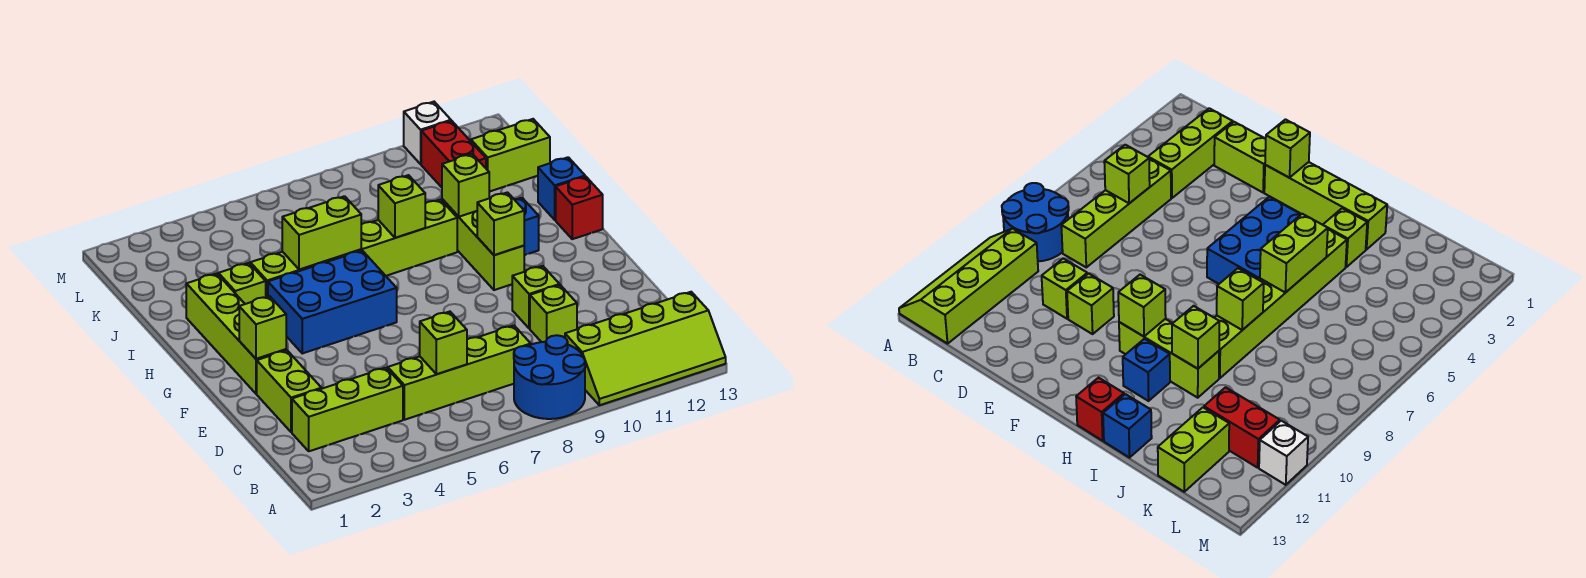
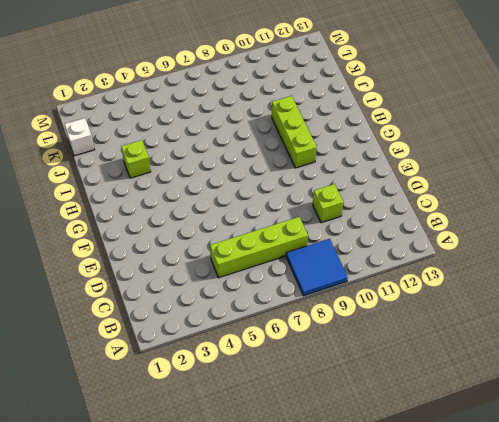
blue 2x2 tile [286,239,348,296] -> blue 2x2 round brick [514,335,585,419]
white 1x1 brick [65,118,94,156] -> white 1x1 brick moved to [404,102,451,164]
none -> lime 2x4 slope [565,292,726,405]
none -> lime 1x3 brick [292,368,403,451]
none -> lime 1x2 brick [257,350,321,432]

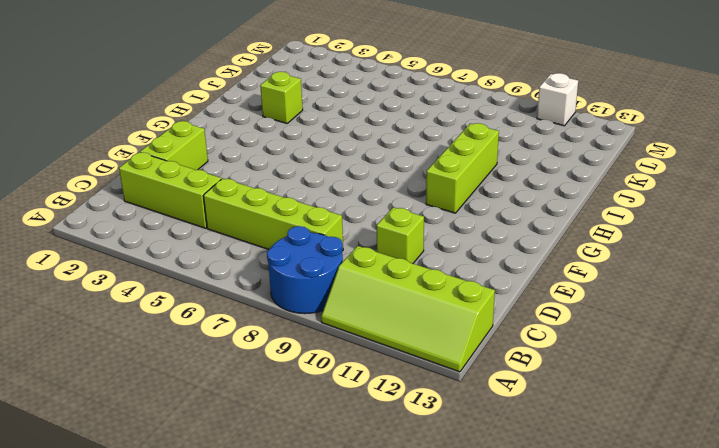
none -> lime 1x1 brick [512,266,560,329]
none -> lime 1x4 brick [186,273,286,394]
none -> blue 2x3 brick [268,251,397,353]

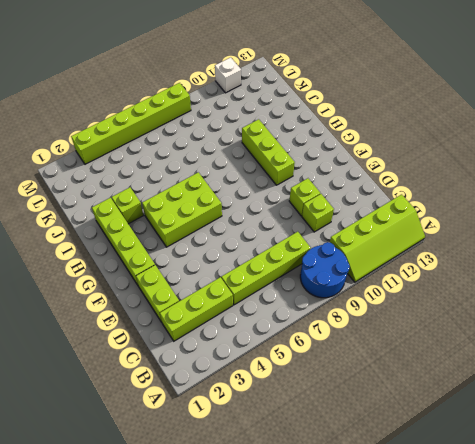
lime 2x3 brick [142,172,222,247] -> blue 2x3 brick [268,251,397,353]
lime 1x6 brick [71,83,191,164] -> lime 1x6 brick moved to [250,200,457,297]
none -> blue 1x1 brick [514,198,539,255]
none -> red 1x1 brick [556,177,603,239]
none -> blue 1x1 brick [538,157,585,220]

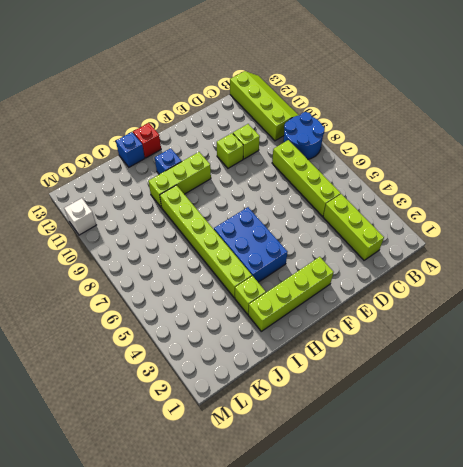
none -> lime 1x2 brick [257,350,321,432]
none -> red 1x2 brick [421,121,486,187]
none -> lime 1x2 brick [471,119,550,192]

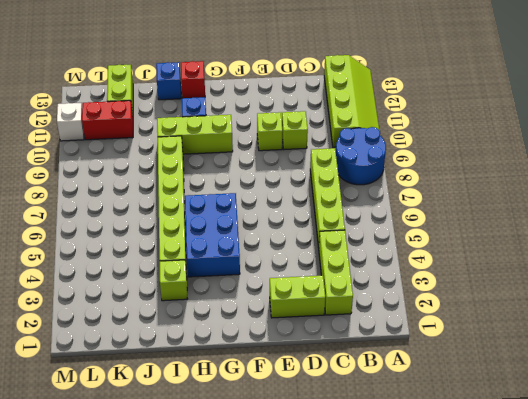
none -> lime 1x4 brick [186,273,286,394]
none -> lime 1x1 brick [420,312,467,374]
none -> lime 1x1 brick [239,296,286,359]

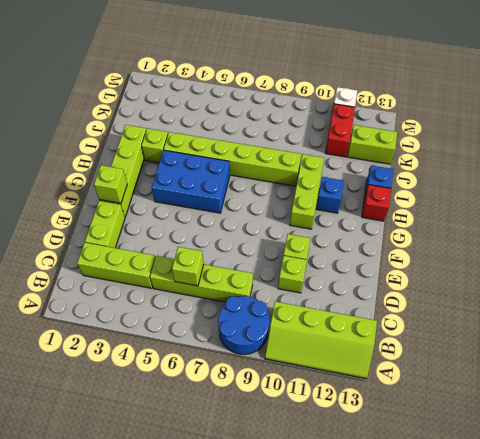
none -> lime 1x1 brick [477,192,524,255]
none -> lime 1x2 brick [282,196,361,270]
none -> lime 1x1 brick [378,175,425,238]

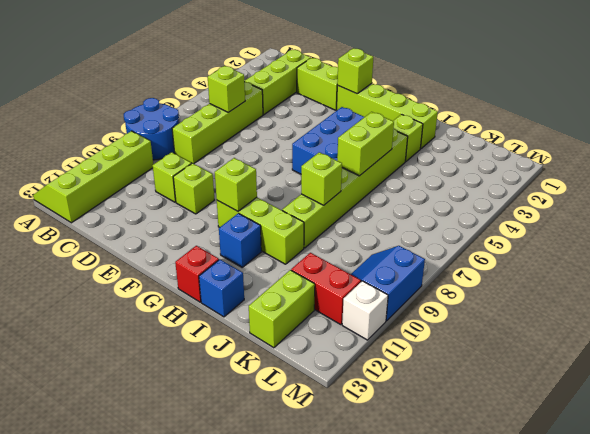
blue 2x2 slope [351,246,425,321] -> none
none -> lime 1x1 brick [442,154,489,217]

